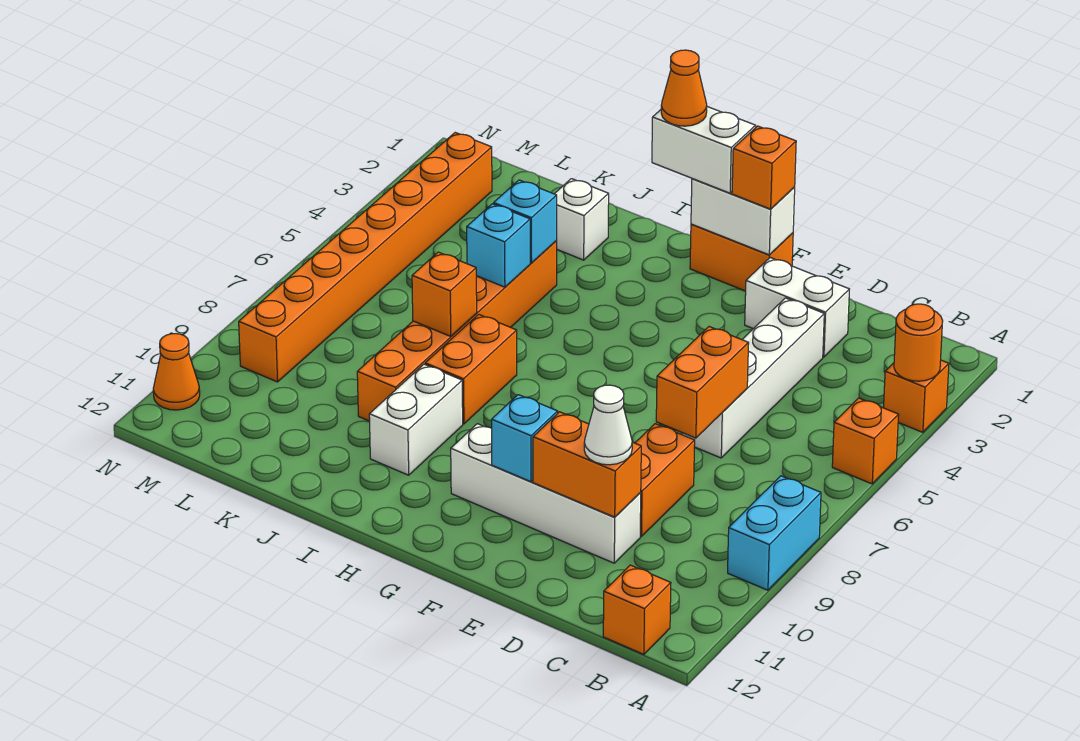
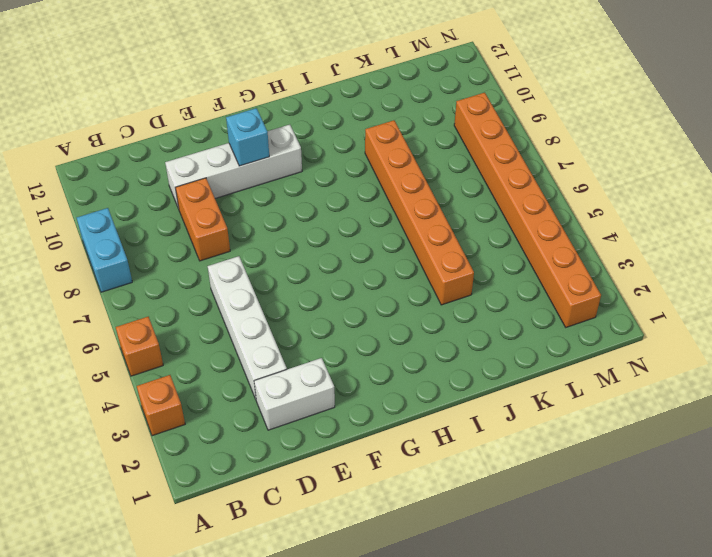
none -> orange 1x1 brick [603,565,671,654]
none -> orange 1x2 brick [690,224,793,291]
none -> orange 1x2 brick [425,314,517,424]

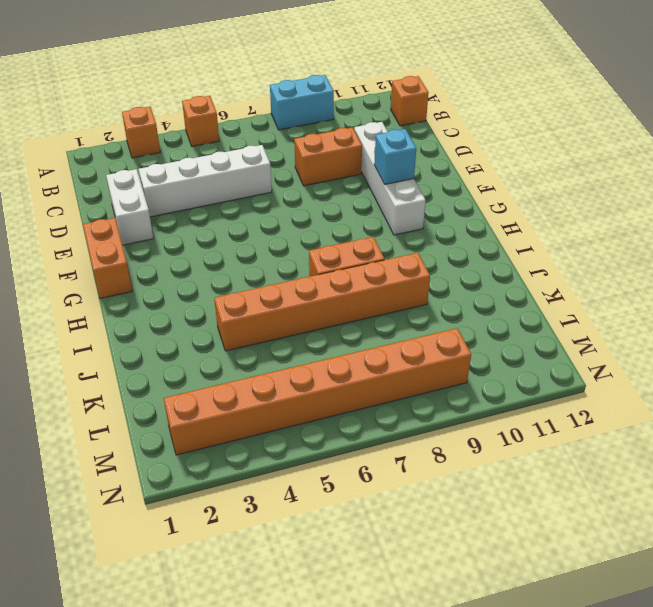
none -> white 1x2 brick [369,364,463,475]
none -> white 1x1 brick [555,179,609,260]
none -> orange 1x1 cone [153,334,200,410]

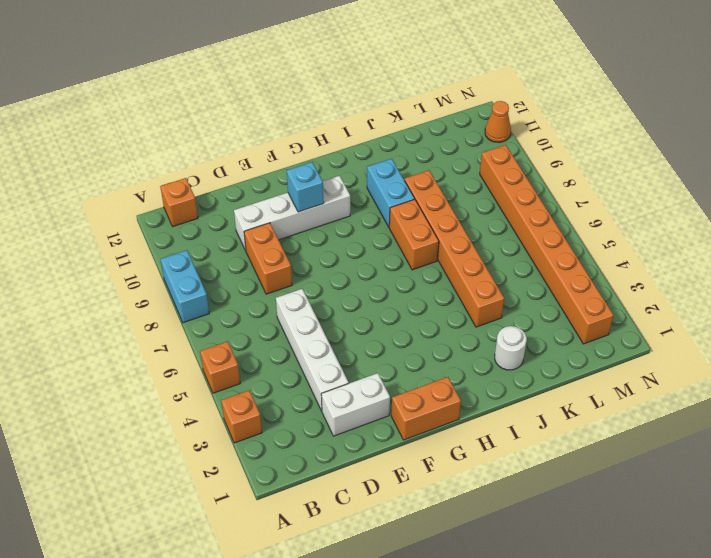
cyan 1x2 brick [367,159,415,227] -> white 1x2 brick [369,364,463,475]
white 1x1 round brick [495,326,527,370] -> white 1x1 brick [555,179,609,260]
none -> orange 1x1 round brick [894,304,943,381]
none -> orange 1x2 brick [656,327,749,438]
none -> orange 1x2 brick [533,412,641,517]

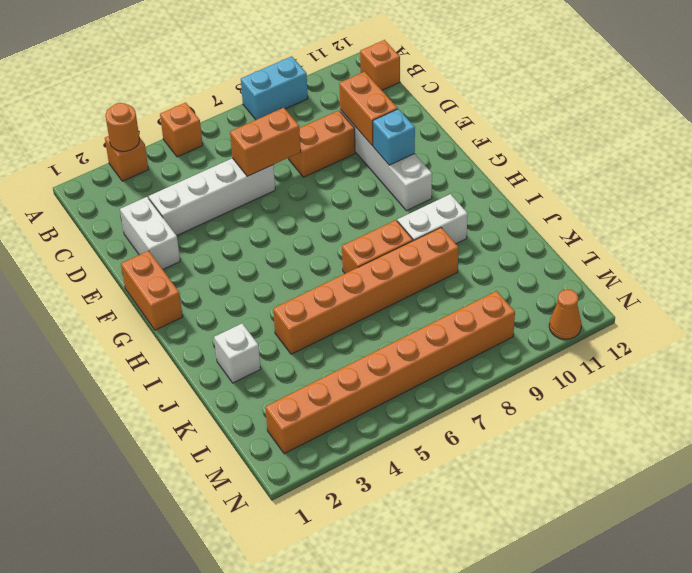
none -> white 1x2 brick [691,179,795,255]
none -> cyan 1x1 brick [494,180,557,263]
none -> cyan 1x1 brick [467,204,530,287]

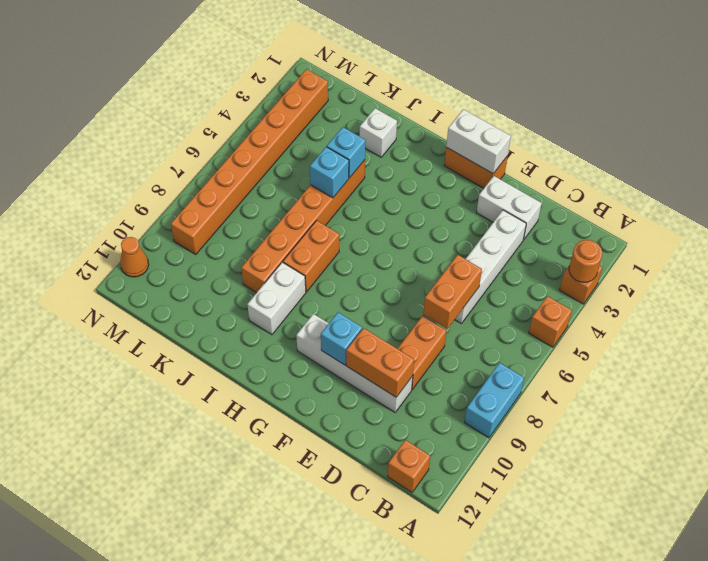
none -> orange 1x1 brick [412,252,477,336]
none -> white 1x1 cone [584,385,632,465]
none -> orange 1x1 brick [732,126,796,209]

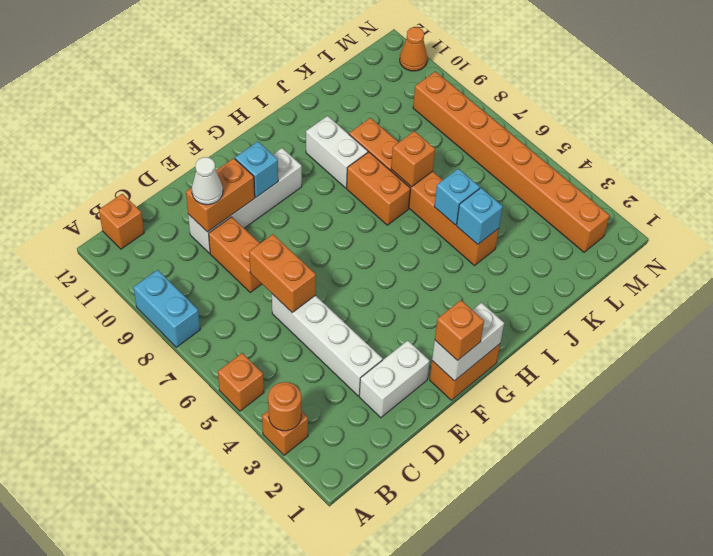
none -> white 1x1 brick [555,179,609,260]
none -> white 1x2 brick [652,107,756,193]
none -> orange 1x1 cone [661,50,707,126]

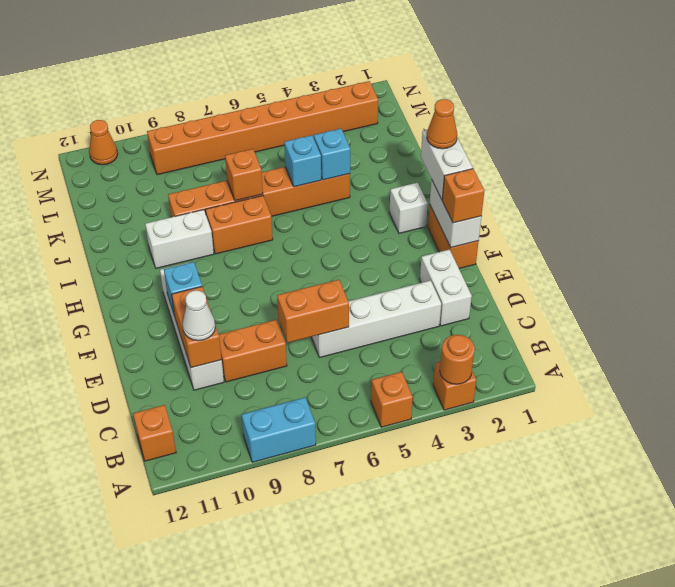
white 1x1 brick [389,183,428,233] -> white 1x1 brick moved to [555,179,609,260]

